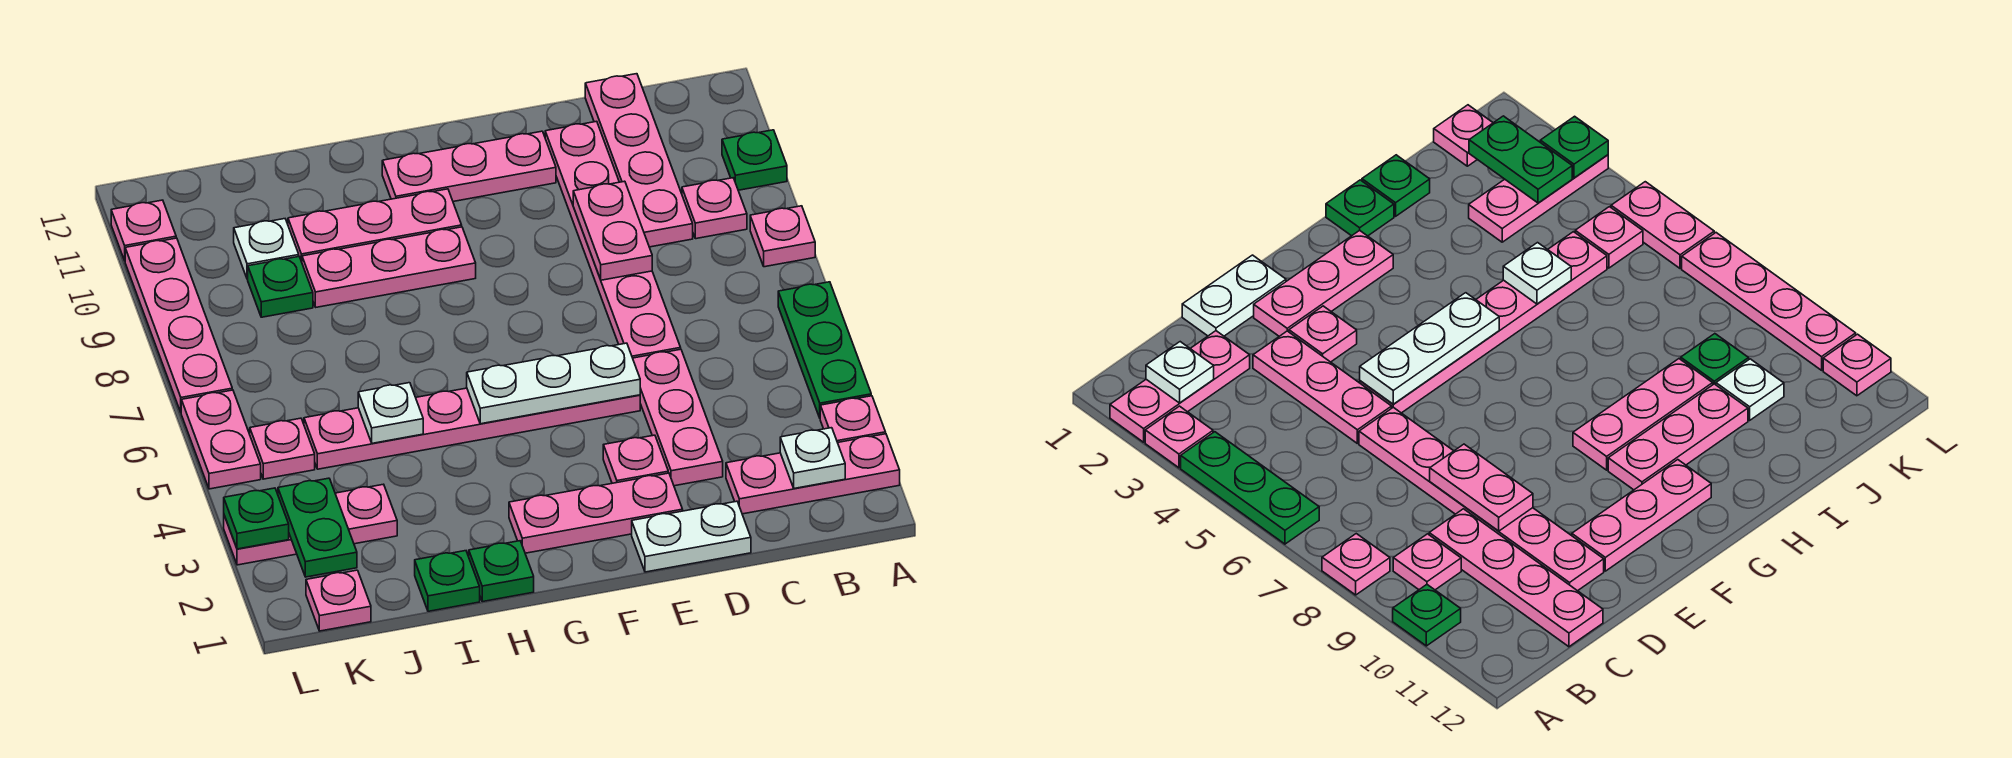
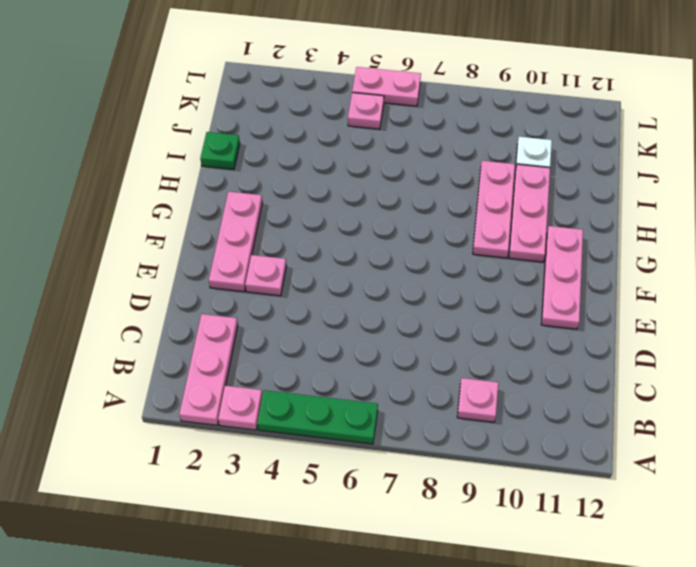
none -> pink 1x1 plate [750,206,815,267]
none -> green 1x1 plate [722,130,787,190]
none -> pink 1x4 plate [585,74,693,247]
none -> white 1x2 plate [632,501,751,572]

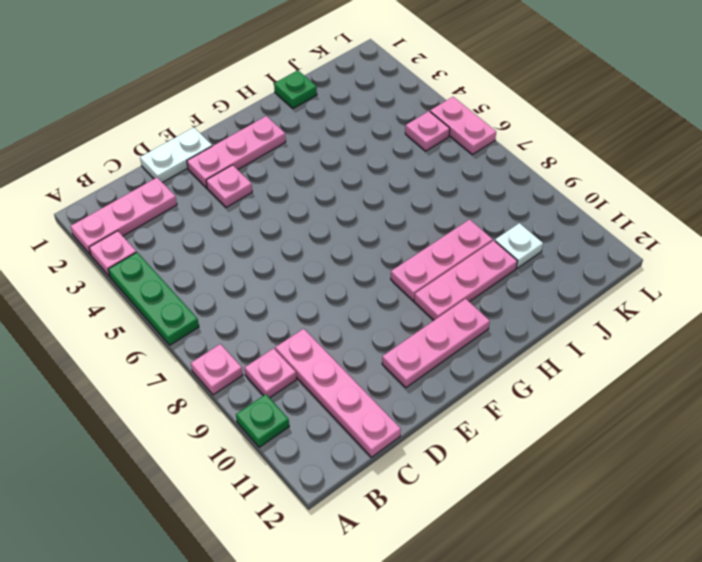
none -> pink 1x3 plate [633,349,723,486]
none -> pink 1x6 plate [545,121,681,358]
none -> pink 1x6 plate [304,388,640,469]
none -> green 1x1 plate [469,541,534,602]

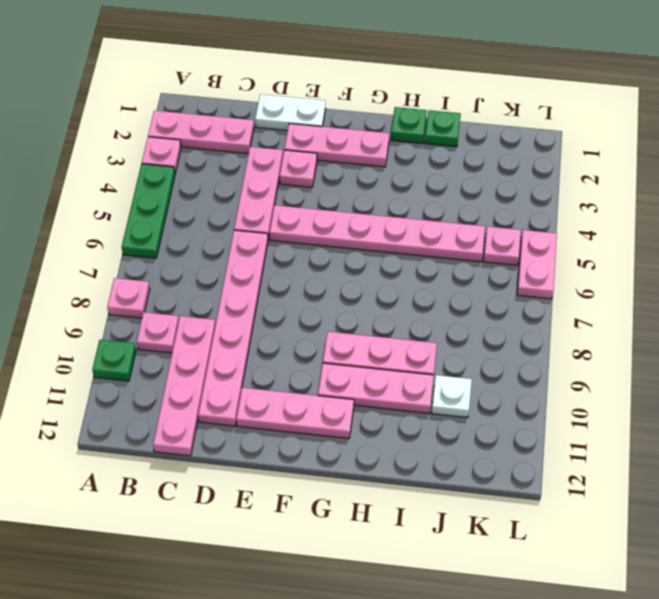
none -> pink 1x3 plate [224,484,397,565]
none -> green 1x1 plate [248,257,313,317]
none -> pink 1x1 plate [306,570,371,631]
none -> pink 1x4 plate [125,238,232,412]

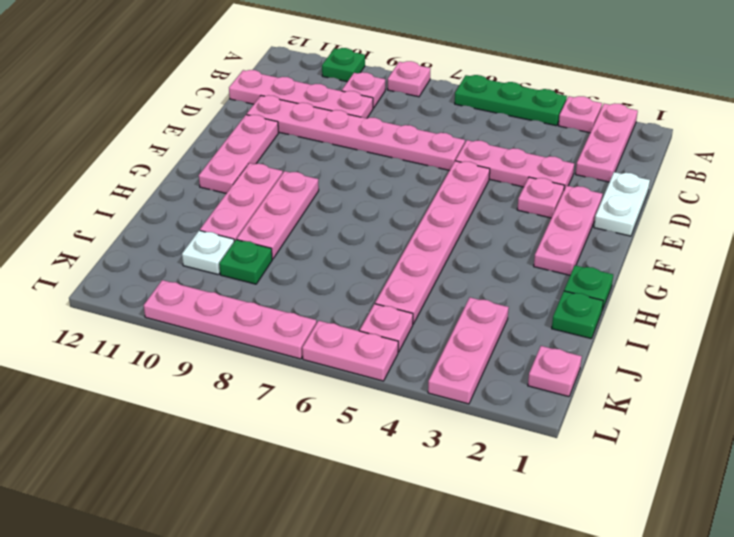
none -> pink 1x1 plate [111,200,176,261]
none -> white 1x1 plate [780,428,845,488]
none -> pink 1x2 plate [573,181,652,280]
none -> white 1x3 plate [467,343,640,424]

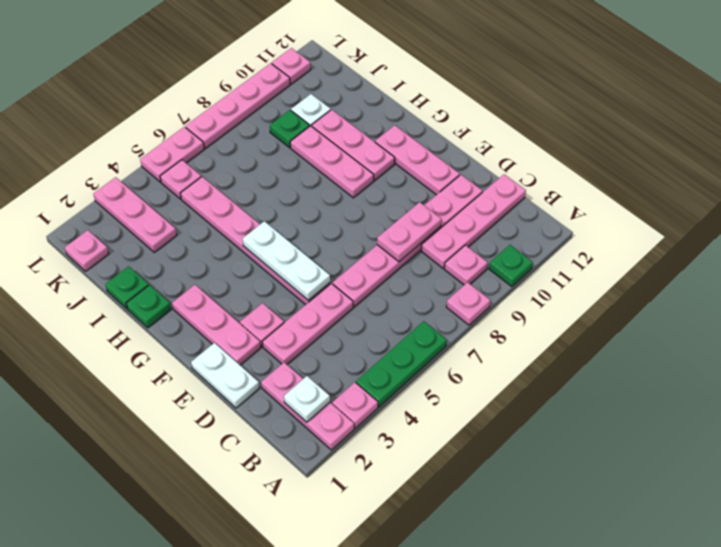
none -> white 1x1 plate [358,383,423,443]
none -> green 1x2 plate [278,478,357,577]
none -> green 1x1 plate [224,488,289,549]

